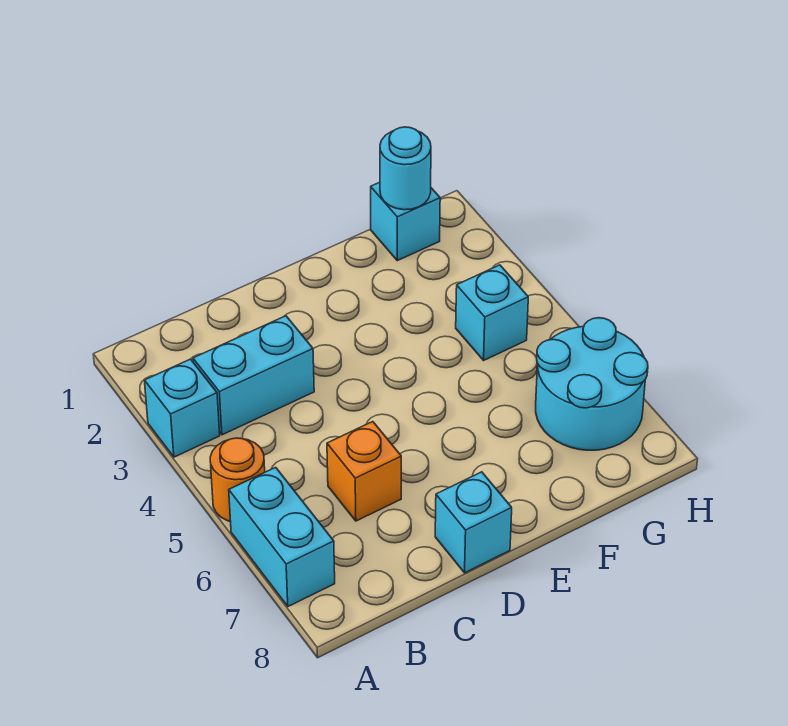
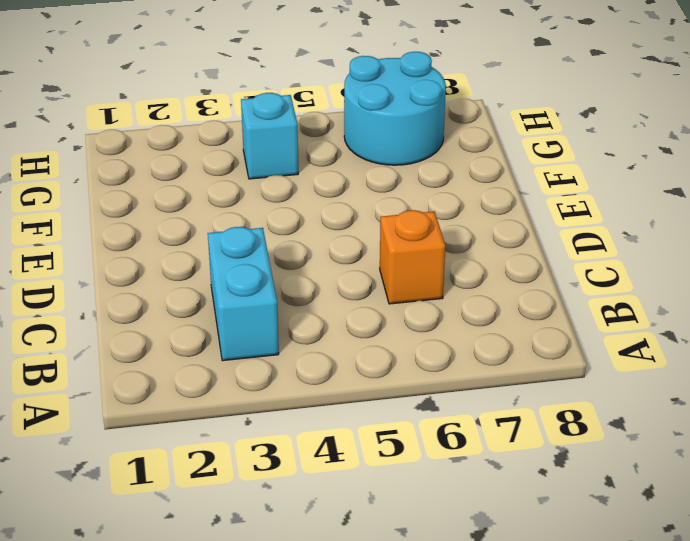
none -> cyan 1x1 brick [144,359,220,457]
none -> orange 1x1 round brick [210,438,265,522]

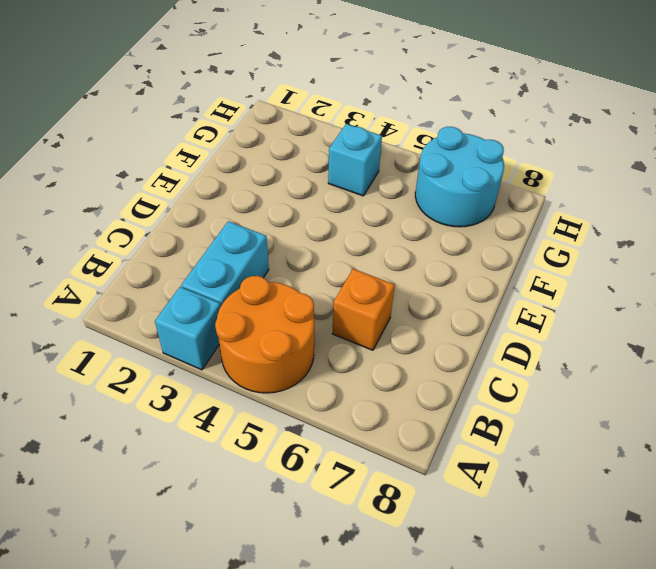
orange 2x2 round brick [215,276,314,393] -> orange 1x1 round brick [210,438,265,522]
none -> cyan 1x2 brick [229,467,335,606]
none -> cyan 1x1 brick [435,472,512,573]

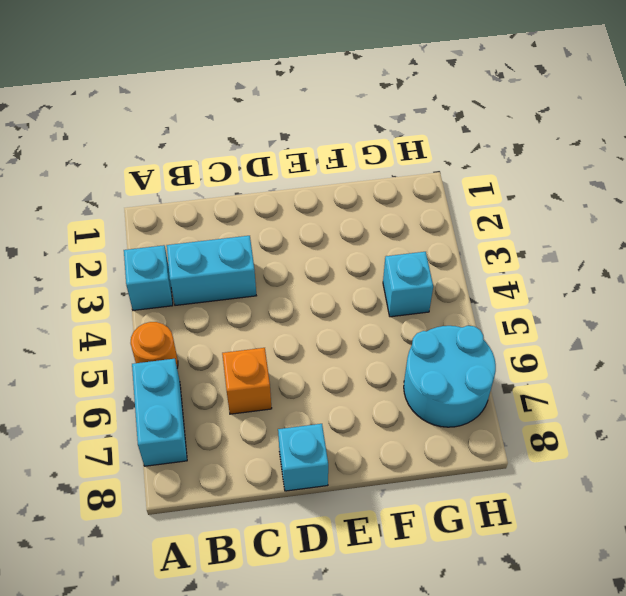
none -> cyan 1x1 brick [371,182,440,261]
none -> cyan 1x1 round brick [380,127,431,210]

